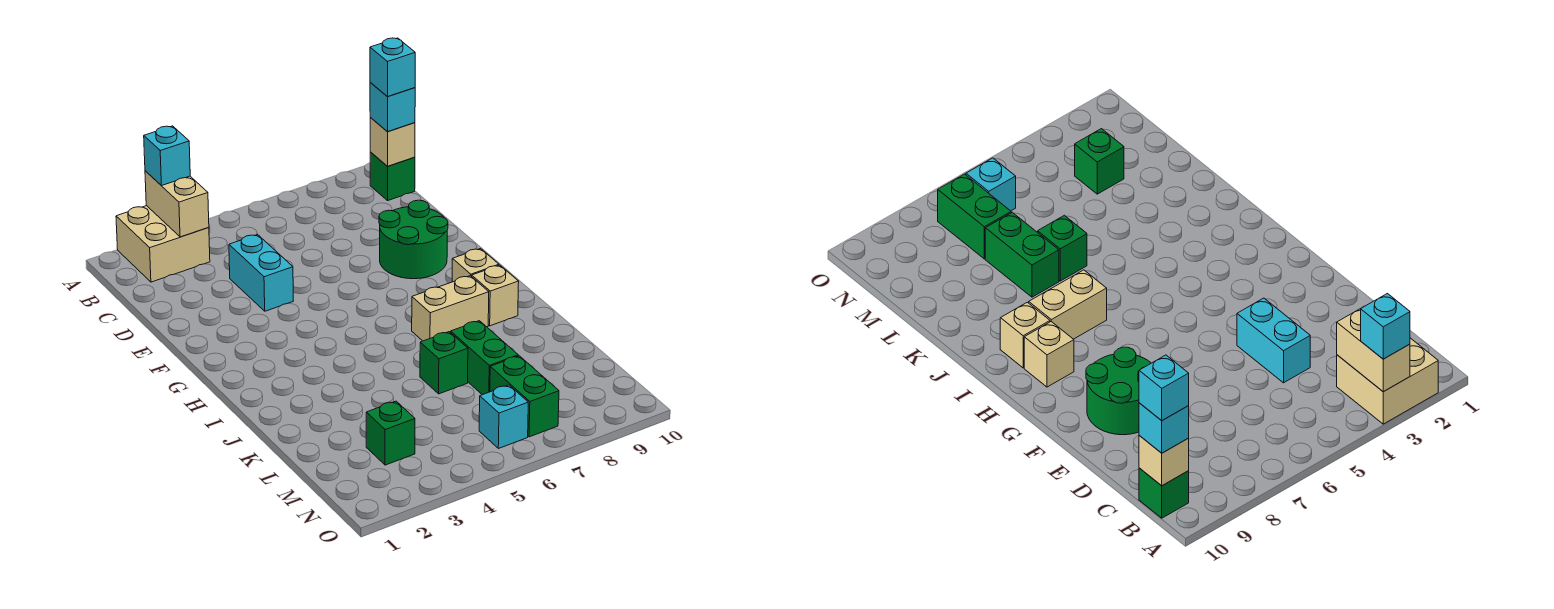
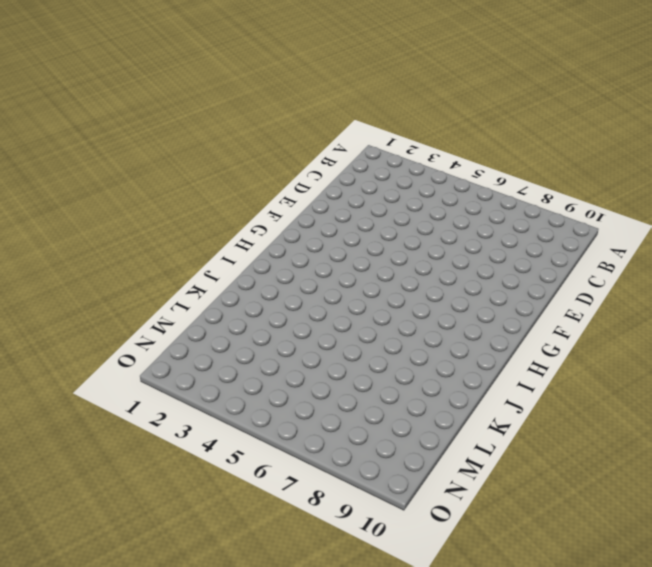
none -> tan 2x2 brick [116,206,210,282]
none -> green 1x1 brick [370,152,415,200]
none -> cyan 1x2 brick [229,234,293,311]

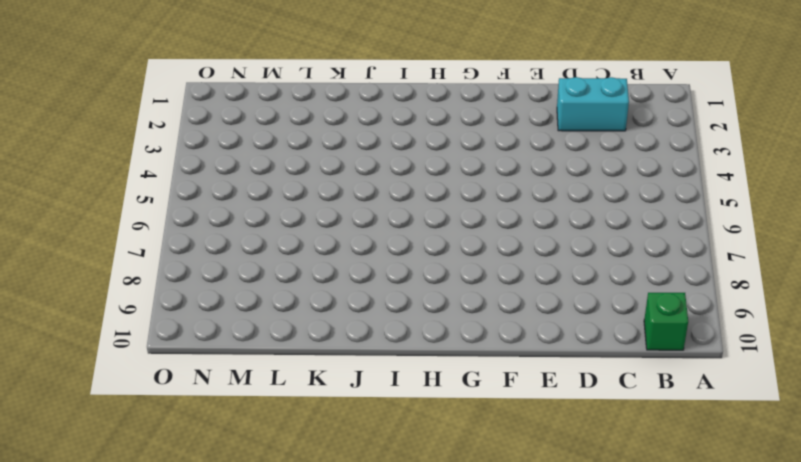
cyan 1x2 brick [557,77,629,131] -> cyan 1x2 brick moved to [229,234,293,311]
none -> tan 2x2 brick [116,206,210,282]
none -> green 2x2 round brick [379,200,448,279]
none -> tan 1x1 brick [452,249,499,282]

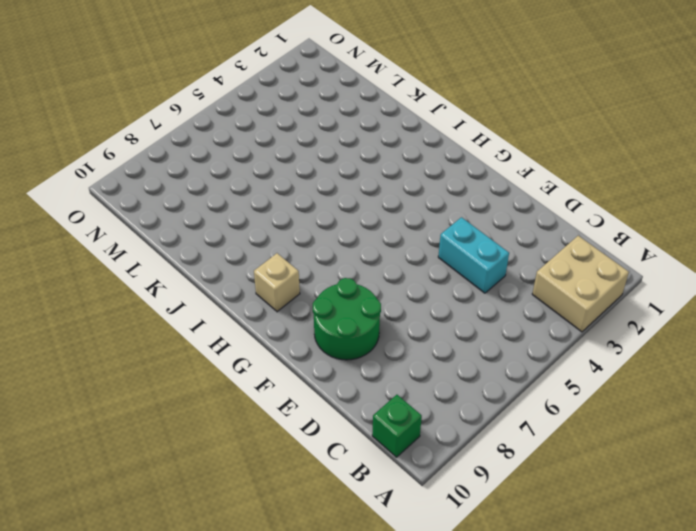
none -> tan 1x2 brick [412,276,489,341]
none -> tan 1x1 brick [472,265,519,326]
none -> green 1x1 brick [420,332,468,394]

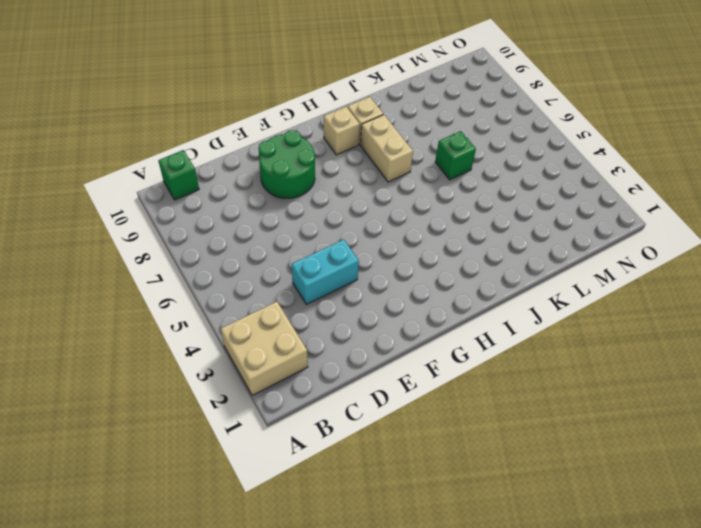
none -> green 1x2 brick [451,321,518,395]
none -> green 1x1 brick [366,401,415,465]
none -> green 1x2 brick [490,356,559,437]

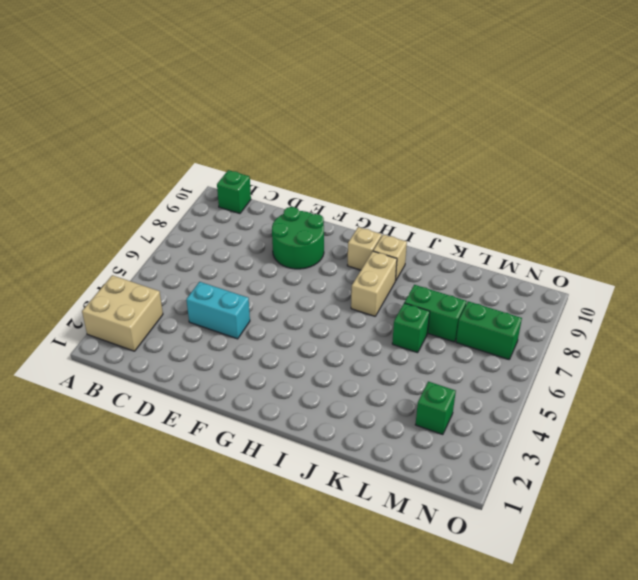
none -> cyan 1x1 brick [479,385,528,449]
none -> tan 1x2 brick [145,171,209,237]
none -> tan 1x1 brick [370,118,415,166]

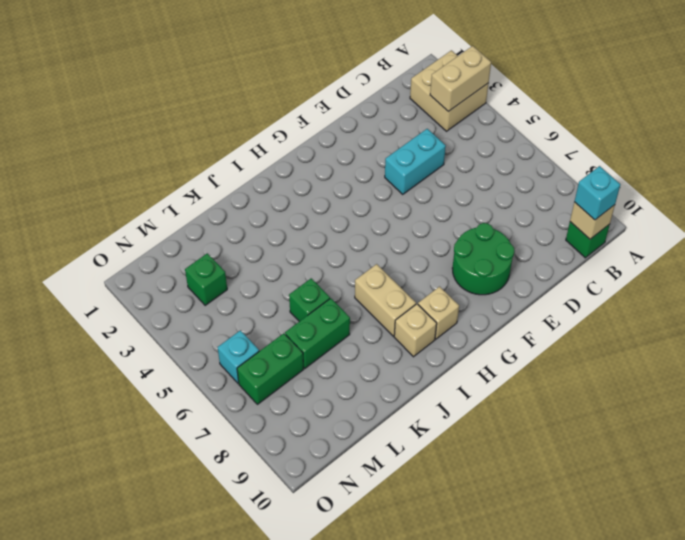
none -> cyan 1x1 brick [144,126,190,186]
none -> cyan 1x1 brick [370,38,415,97]

